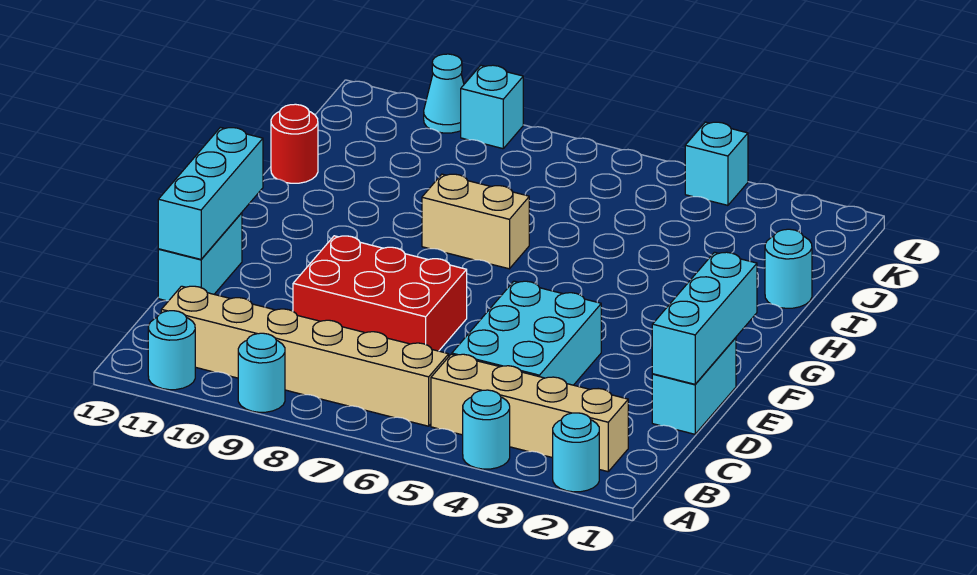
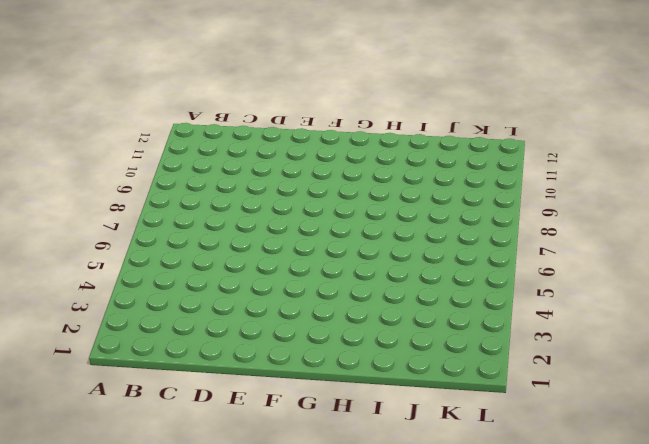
none -> cyan 1x1 round brick [553,413,599,492]
none -> cyan 1x1 round brick [463,390,510,469]
none -> cyan 1x1 round brick [238,333,285,412]

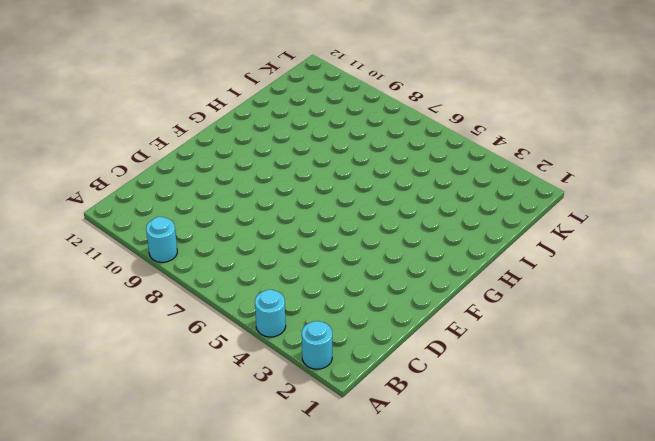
none -> cyan 1x1 round brick [148,311,195,390]
none -> tan 1x4 brick [431,354,628,472]
none -> tan 1x6 brick [161,286,449,426]

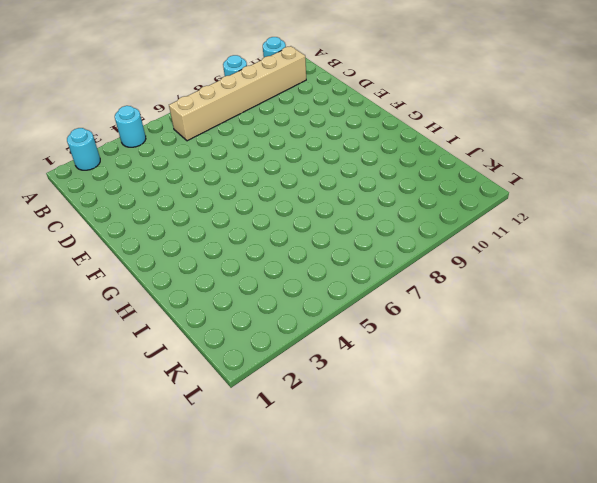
none -> tan 1x4 brick [431,354,628,472]
none -> cyan 2x3 brick [452,281,601,385]
none -> cyan 1x2 brick [652,338,736,434]

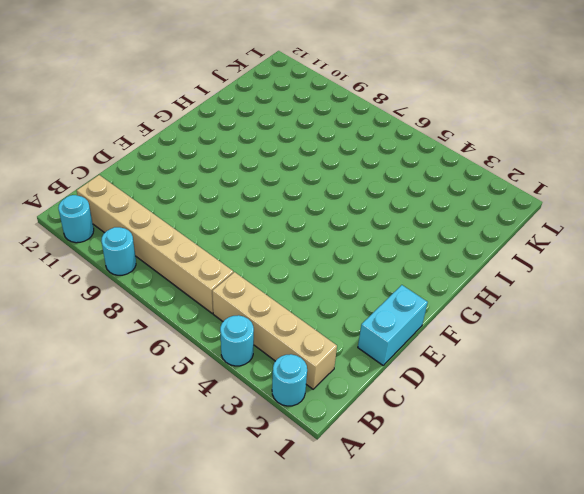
none -> cyan 2x3 brick [452,281,601,385]
none -> red 2x3 brick [293,236,467,351]
none -> cyan 1x2 brick [158,213,242,301]

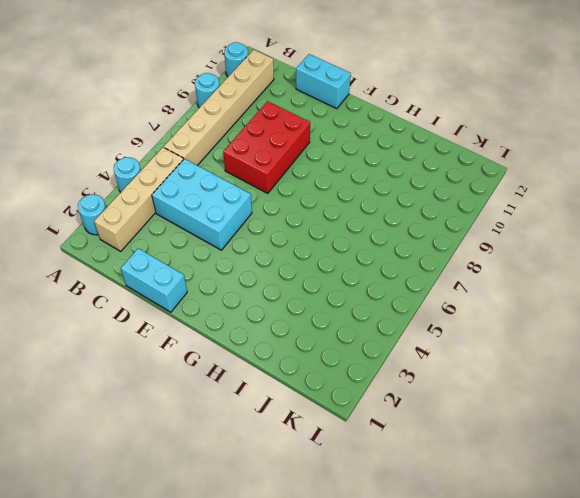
none -> tan 1x2 brick [422,174,529,269]
none -> cyan 1x1 round brick [765,229,812,308]
none -> red 1x1 round brick [271,104,318,183]

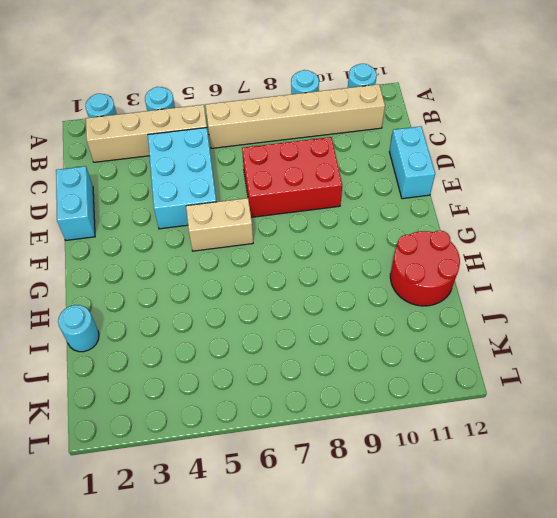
tan 1x2 brick [186,198,253,251] -> tan 1x2 brick moved to [422,174,529,269]
red 2x2 round brick [390,231,460,306] -> red 1x1 round brick [271,104,318,183]
none -> cyan 1x1 brick [685,122,748,205]
none -> cyan 1x1 brick [461,65,523,149]
none -> cyan 1x1 cone [424,54,464,133]

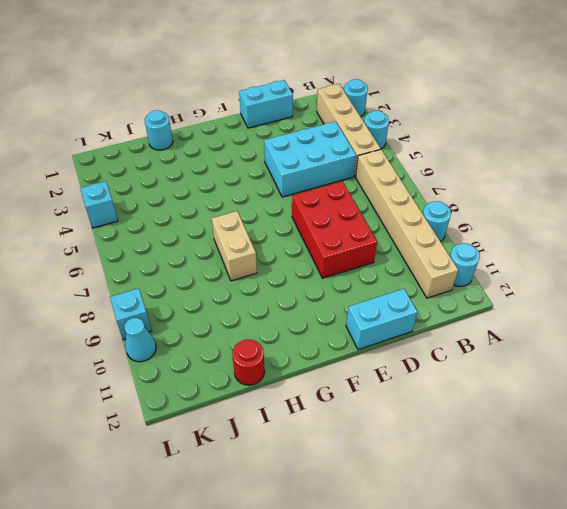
none -> cyan 1x3 brick [652,252,757,384]
none -> cyan 1x3 brick [158,127,263,259]

